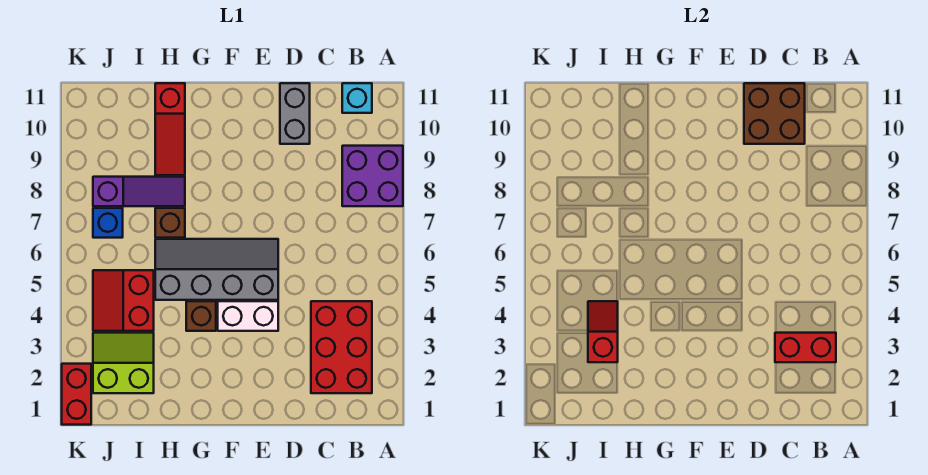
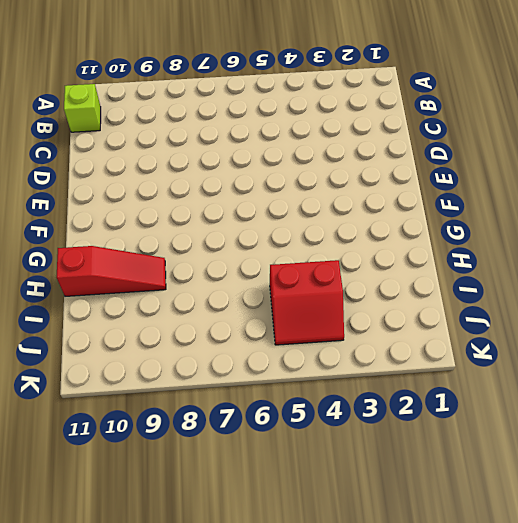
lime 1x1 brick [64,84,101,132] -> cyan 1x1 brick [342,83,372,113]
none -> purple 2x2 brick [342,146,403,206]
none -> red 2x3 brick [311,301,372,393]
none -> grey 1x2 brick [280,83,310,144]

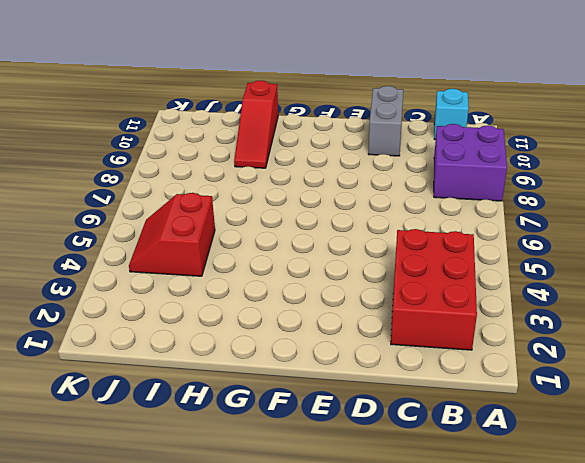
none -> white 1x2 brick [218,301,278,331]
none -> grey 2x4 slope [155,239,278,300]
none -> brown 1x1 brick [186,301,216,331]

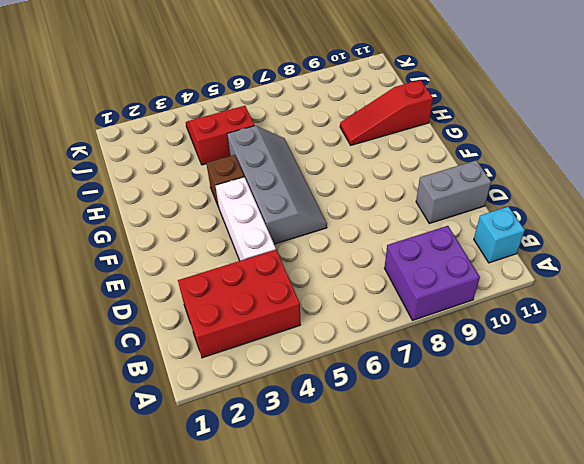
white 1x3 brick [215,177,276,261] -> white 1x2 brick [218,301,278,331]
none -> brown 1x1 brick [155,208,185,238]
none -> purple 1x3 slope [93,177,185,206]
none -> lime 2x2 slope [93,333,154,393]

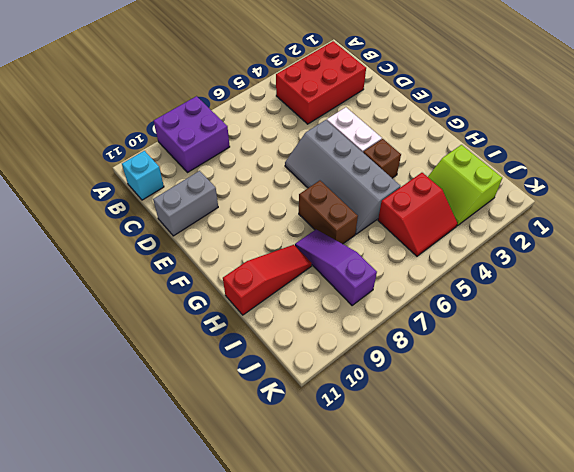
brown 1x2 brick [299,181,358,244] -> brown 1x1 brick [155,208,185,238]
none -> blue 1x1 brick [93,208,123,238]
none -> red 1x2 brick [62,364,91,425]
none -> red 1x2 brick [775,333,836,362]

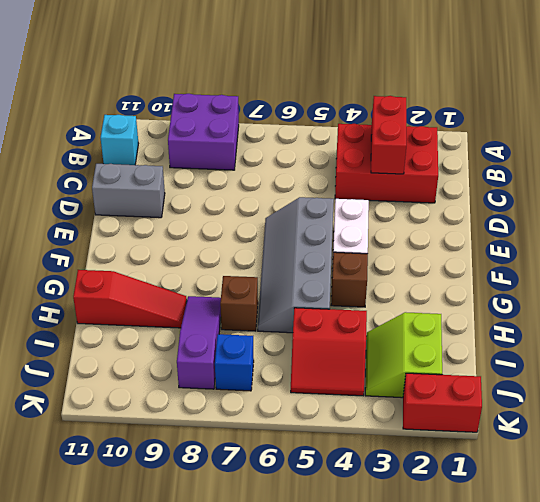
none -> brown 2x2 brick [744,83,805,144]
none -> red 1x2 slope [588,301,618,362]

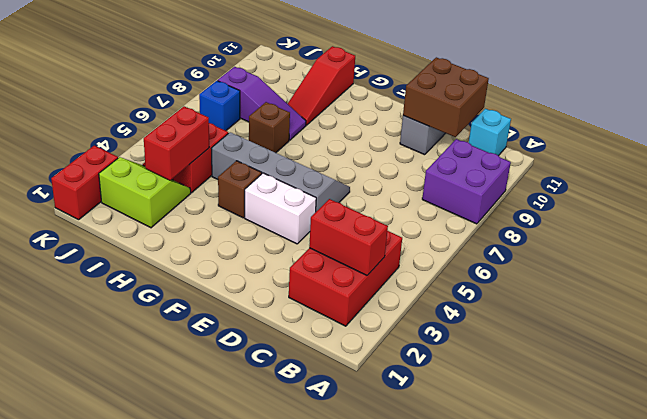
red 1x2 brick [144,106,209,180] -> red 1x2 slope [588,301,618,362]

